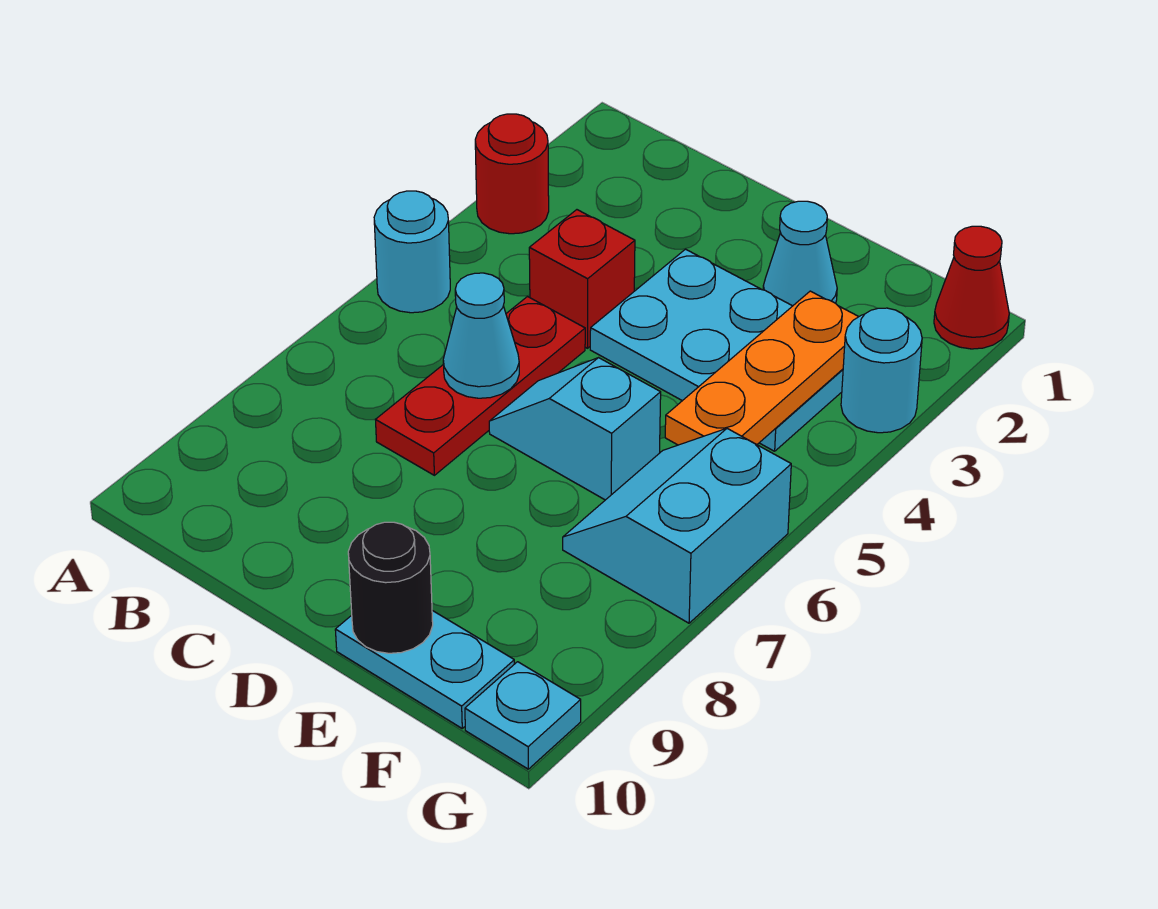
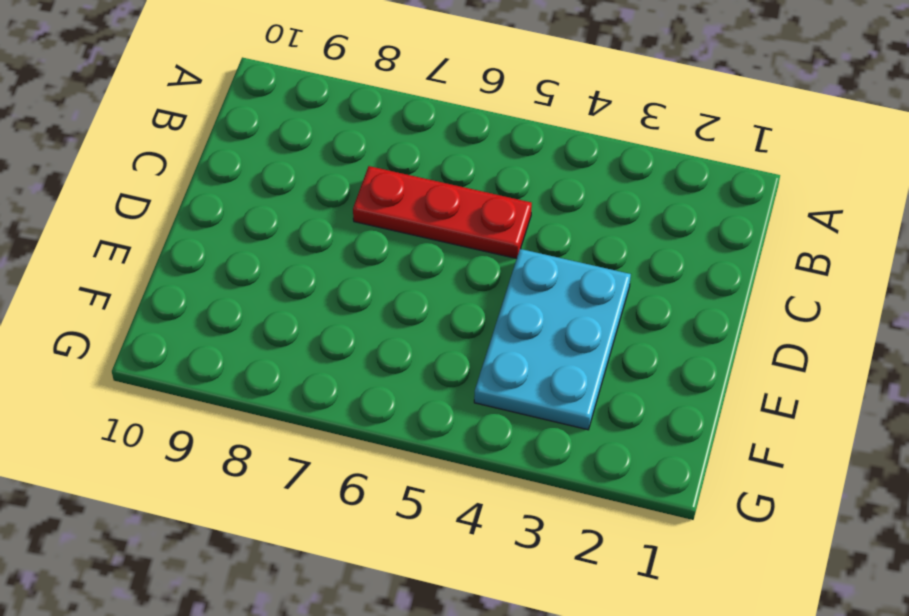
none -> red 1x1 round brick [475,114,549,234]
none -> cyan 1x1 round brick [374,191,450,313]
none -> red 1x1 brick [529,210,635,348]

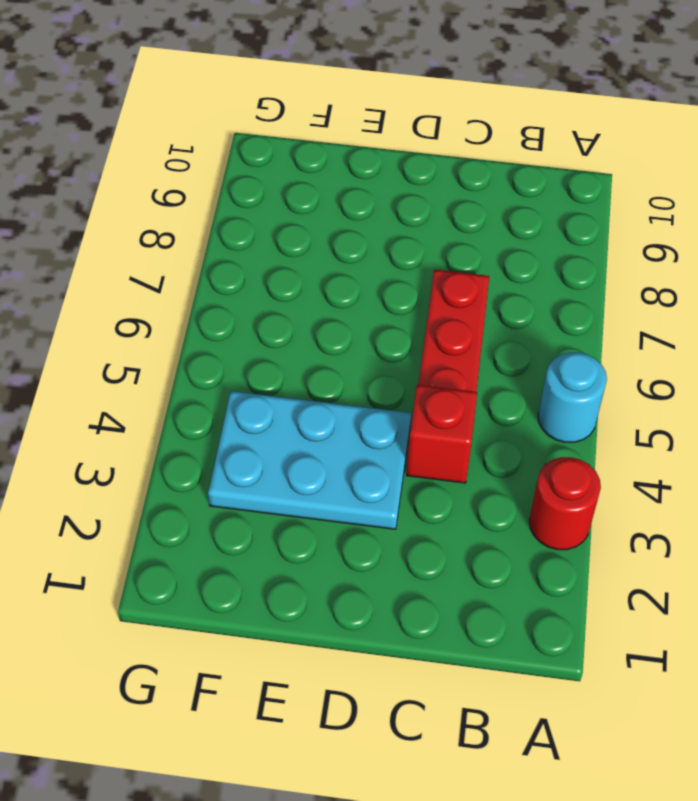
none -> cyan 1x2 slope [489,358,661,500]
none -> cyan 1x1 cone [763,201,837,306]
none -> cyan 1x2 plate [335,611,514,728]

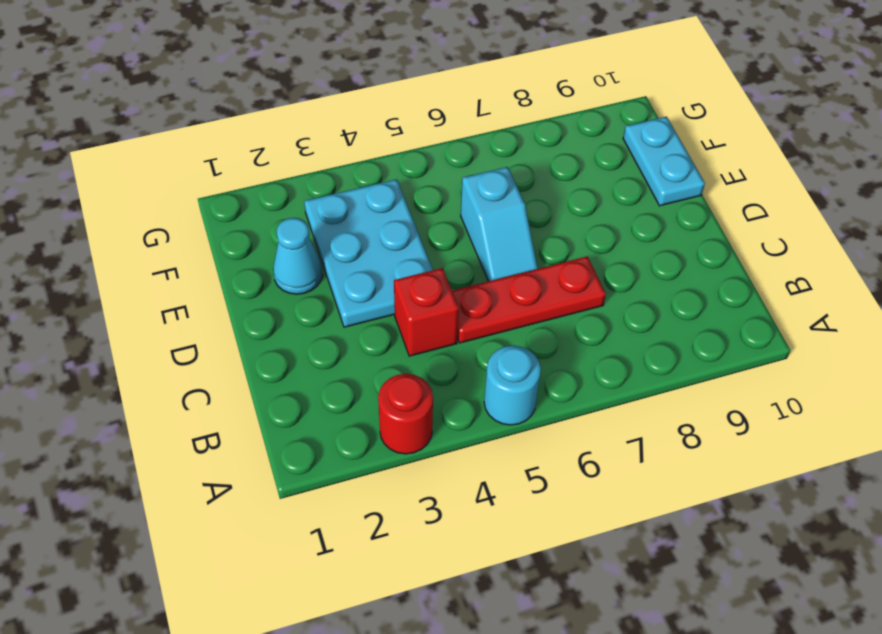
none -> cyan 2x2 slope [563,429,791,623]
none -> red 1x1 cone [934,226,1009,349]
none -> cyan 1x1 round brick [841,308,922,433]

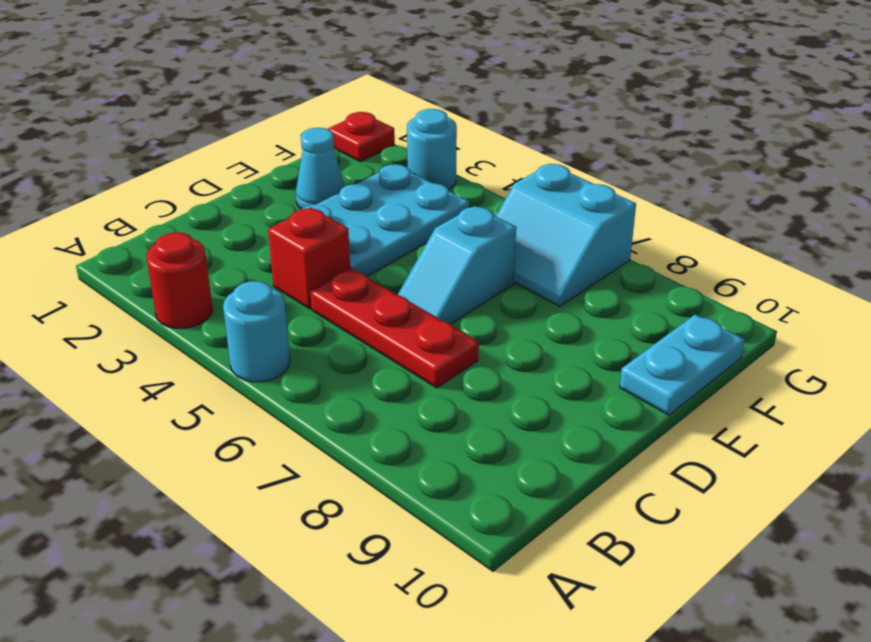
red 1x1 plate [328,112,395,162] -> red 1x1 cone [934,226,1009,349]
none -> cyan 1x1 plate [465,662,581,769]
none -> cyan 1x1 cone [443,273,519,398]
none -> black 1x1 round brick [348,522,433,653]

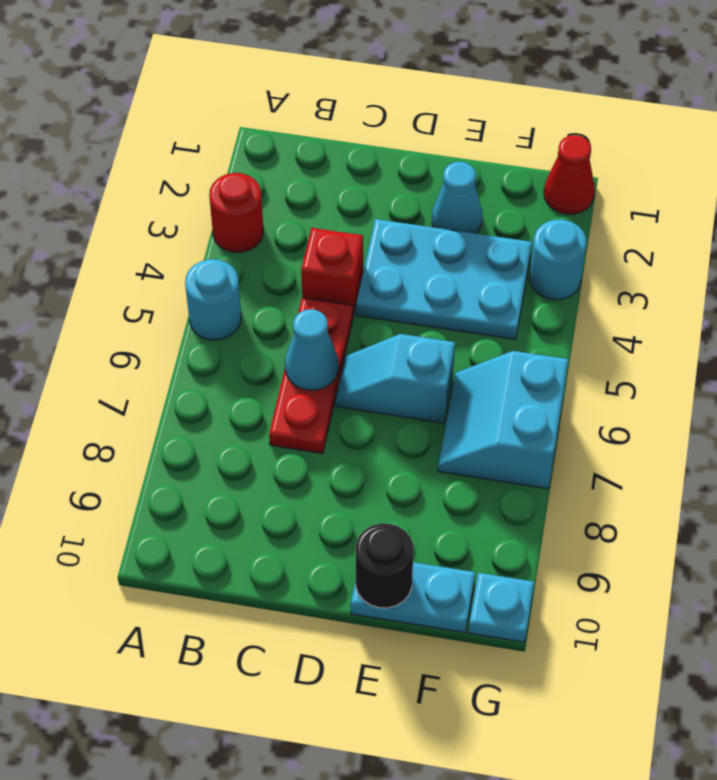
none -> orange 1x3 plate [665,291,859,445]

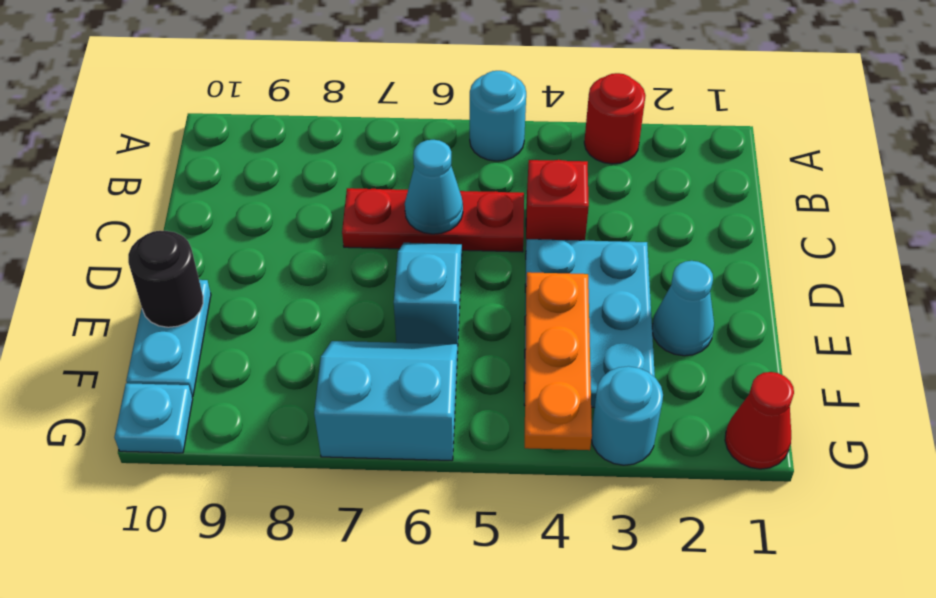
orange 1x3 plate [525,272,592,450] -> orange 1x3 plate turned to [665,291,859,445]

